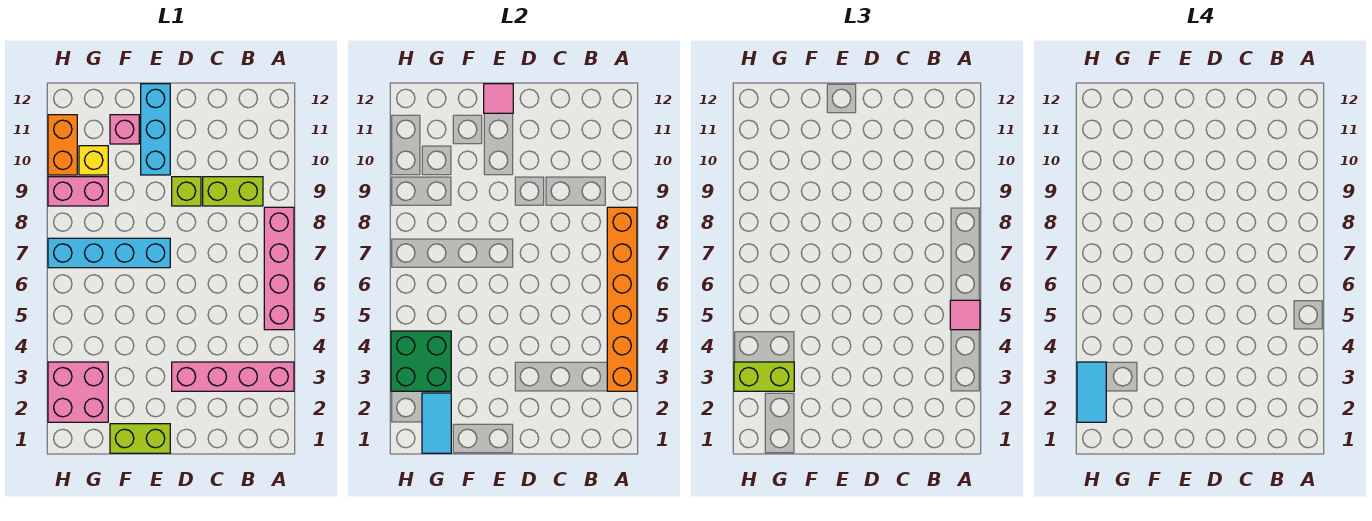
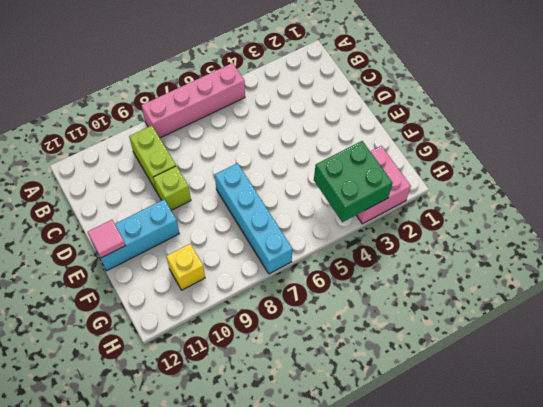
none -> pink 1x4 brick [172,362,294,391]
none -> lime 1x2 brick [110,424,170,453]
none -> pink 1x1 brick [110,115,139,144]

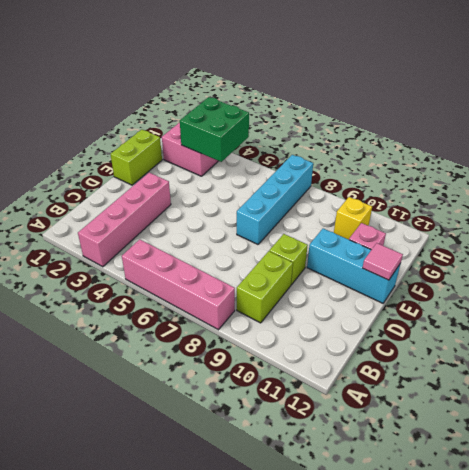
none -> pink 1x2 brick [48,177,108,206]
none -> orange 1x2 brick [48,115,77,175]
none -> orange 1x6 brick [607,207,637,391]

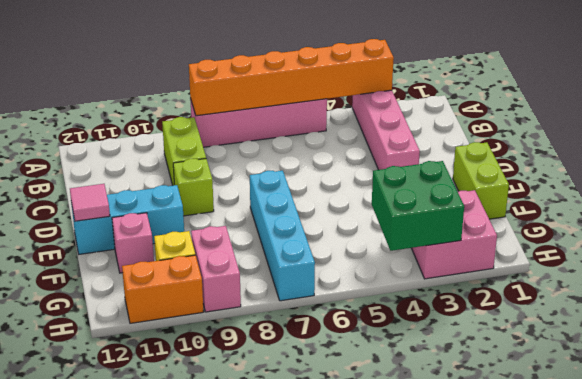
none -> cyan 1x2 tile [422,393,451,453]
none -> pink 1x1 tile [950,300,980,330]
none -> lime 1x2 brick [734,362,794,391]

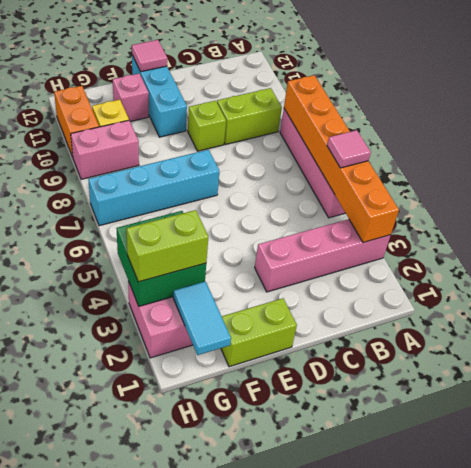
none -> cyan 1x2 tile [1077,362,1106,422]

